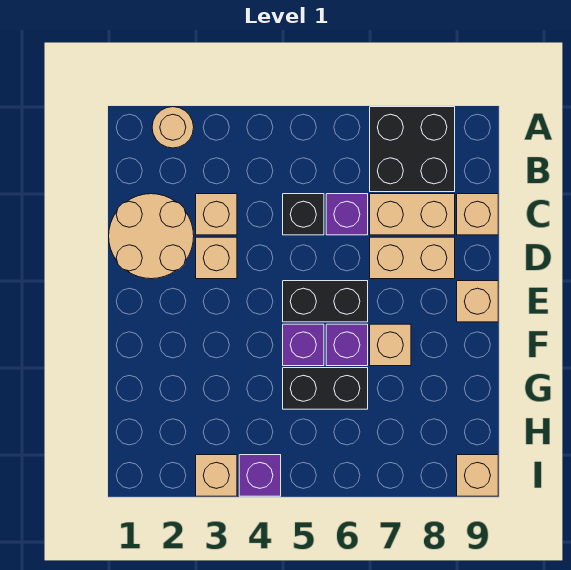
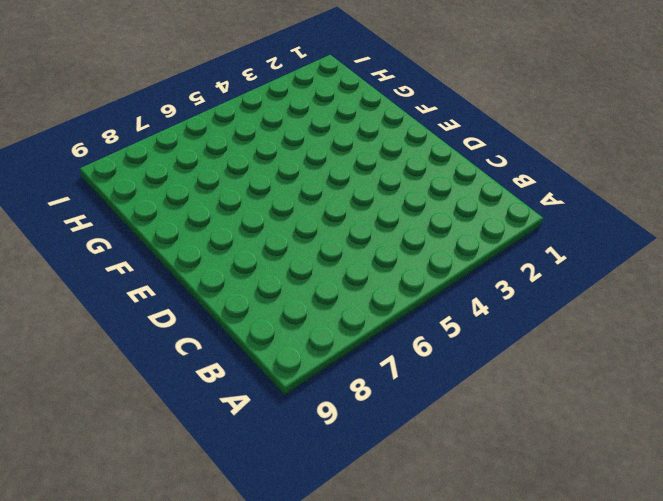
none -> tan 1x1 round brick [152,107,194,148]
none -> black 2x2 brick [370,107,455,192]
none -> tan 2x2 round brick [109,194,194,279]

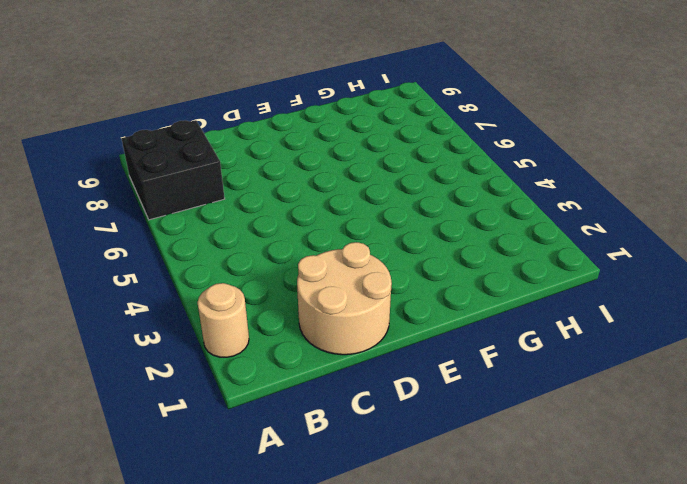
none -> tan 1x1 brick [196,194,237,235]
none -> black 1x1 brick [283,194,324,235]
none -> purple 1x1 brick [326,194,368,235]

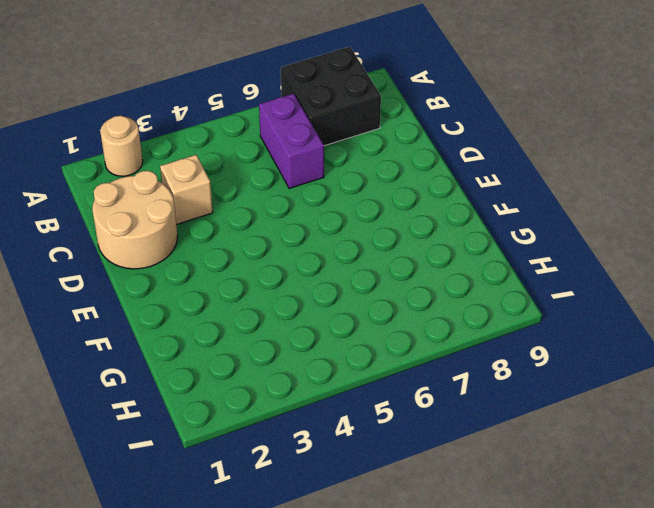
purple 1x2 brick [259,94,324,188] -> purple 1x1 brick [326,194,368,235]
none -> black 1x1 brick [283,194,324,235]
none -> tan 1x2 brick [370,194,455,235]
none -> tan 1x1 brick [457,194,498,235]

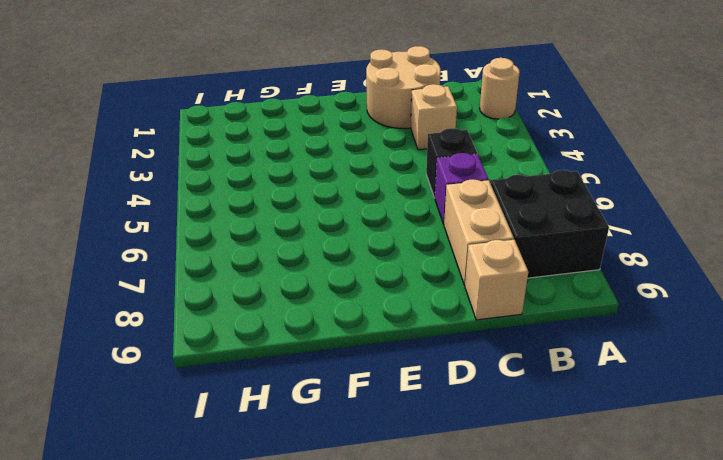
none -> tan 1x1 brick [196,237,237,279]
none -> tan 1x2 brick [370,237,455,279]
none -> black 1x2 brick [283,281,368,322]

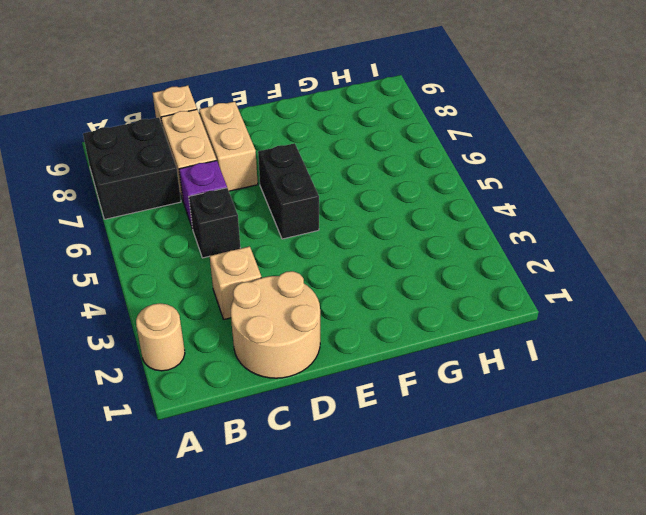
none -> tan 1x1 brick [196,237,237,279]
none -> tan 1x1 brick [457,281,498,322]
none -> purple 1x1 brick [283,324,324,366]

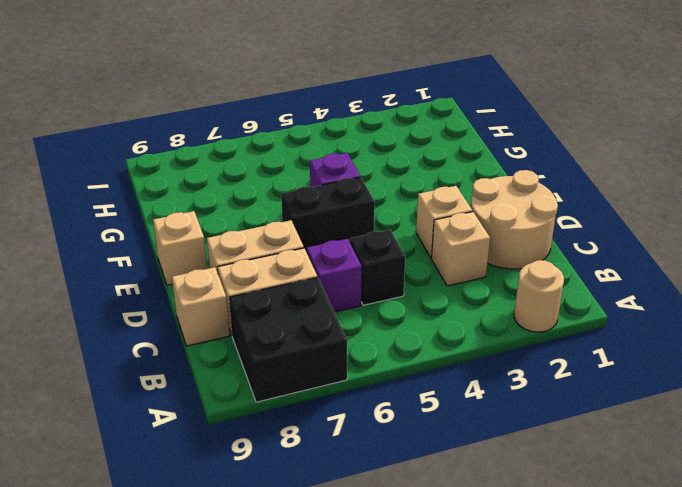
none -> purple 1x1 brick [326,324,368,366]
none -> tan 1x1 brick [370,324,411,366]
none -> black 1x2 brick [283,368,368,409]

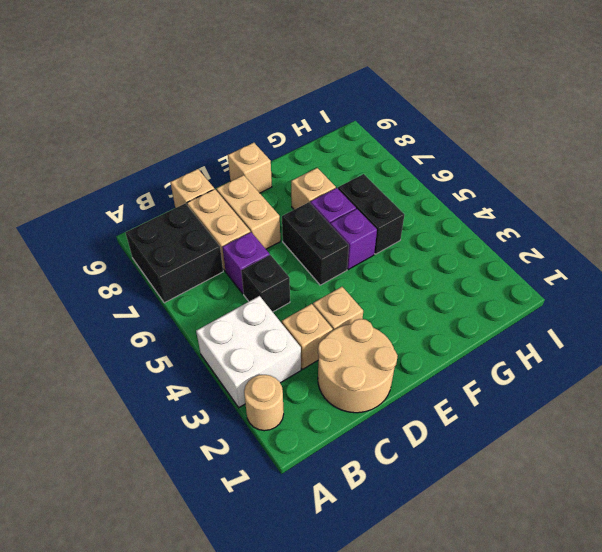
white 2x2 brick [196,296,301,407] -> none
none -> tan 1x1 brick [196,455,237,496]
none -> purple 1x1 brick [239,455,281,496]
none -> tan 1x1 brick [457,455,498,496]

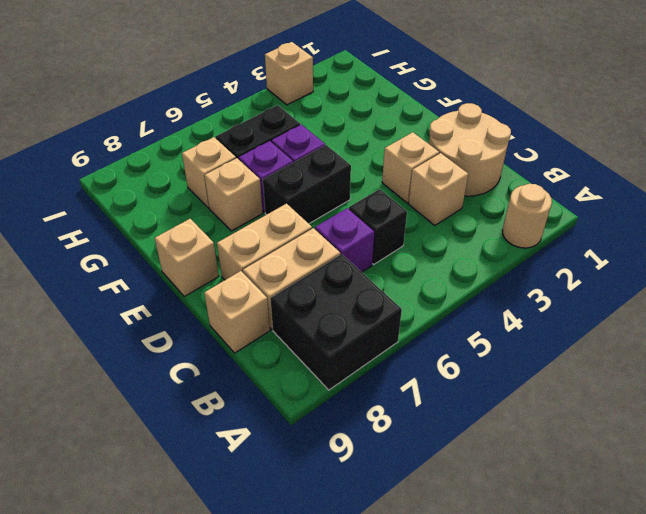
tan 1x1 brick [182,137,236,208] -> tan 1x1 brick moved to [457,455,498,496]
none -> purple 1x1 brick [239,455,281,496]

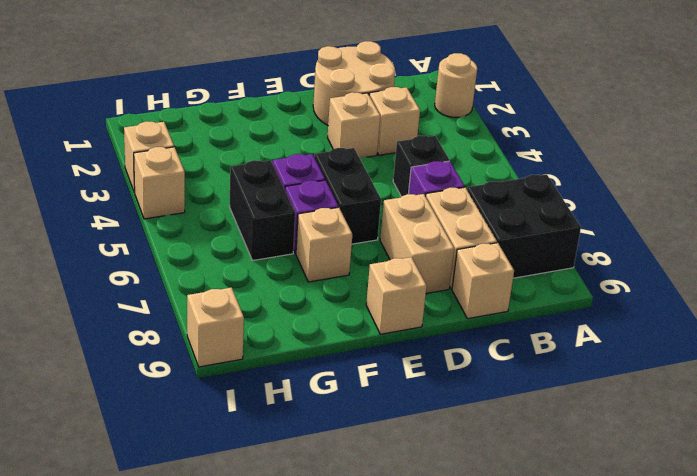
tan 1x1 brick [134,147,185,219] -> purple 1x1 brick [239,455,281,496]

